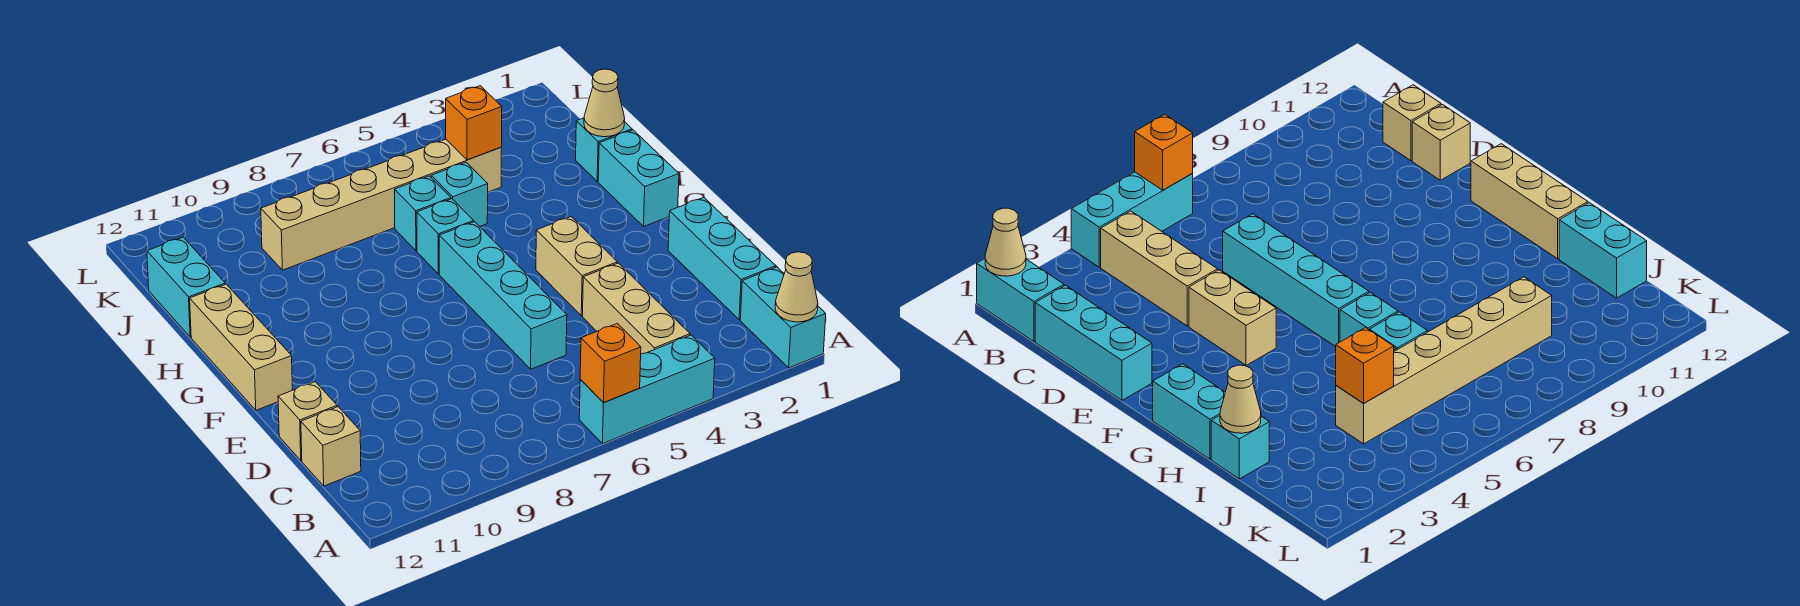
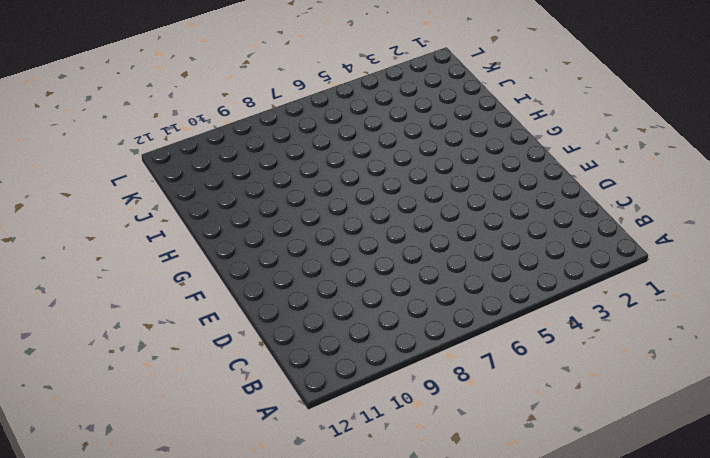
none -> cyan 1x2 brick [740,267,826,368]
none -> cyan 1x3 brick [579,335,715,444]
none -> tan 1x3 brick [583,263,690,354]

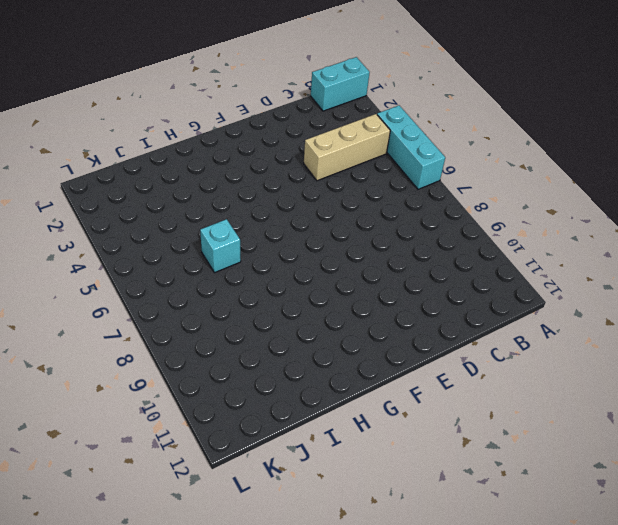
none -> cyan 1x3 brick [668,197,776,320]
none -> tan 1x1 brick [301,407,361,486]
none -> cyan 1x4 brick [439,222,567,369]

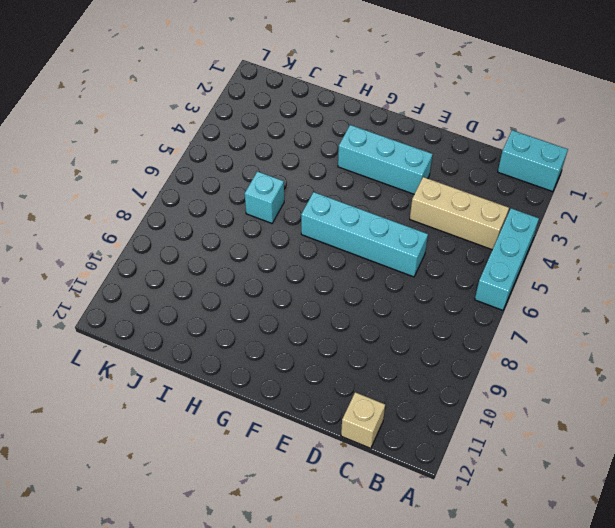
cyan 1x3 brick [338,125,433,194] -> cyan 1x3 brick moved to [668,197,776,320]
none -> tan 1x1 brick [278,382,337,460]
none -> tan 1x2 brick [536,217,617,316]
none -> tan 1x3 brick [190,284,292,410]

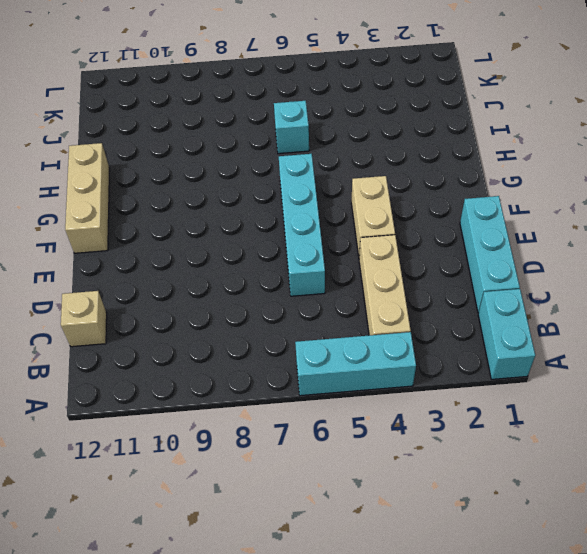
none -> tan 1x1 brick [278,382,337,460]
none -> cyan 1x2 brick [598,130,679,226]
none -> cyan 1x1 brick [417,199,474,274]

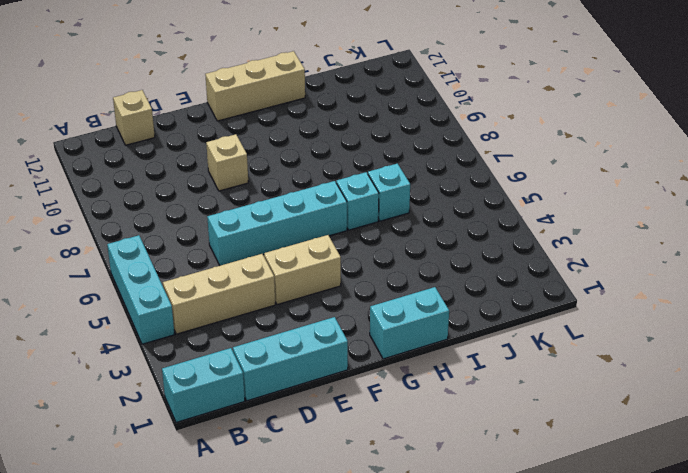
tan 1x1 brick [206,134,248,191] -> tan 1x1 brick moved to [278,382,337,460]
none -> cyan 1x1 brick [576,118,632,181]
none -> cyan 1x1 brick [431,162,488,226]
none -> cyan 1x2 brick [147,237,225,337]

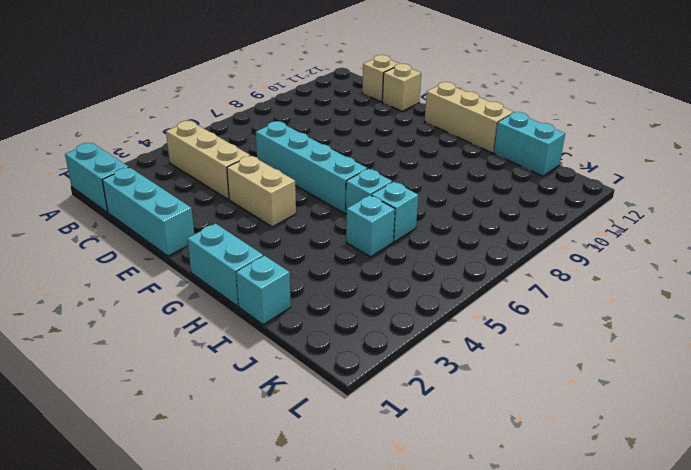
none -> cyan 1x3 brick [579,335,715,444]
none -> tan 1x6 brick [261,139,501,270]
none -> tan 1x1 cone [775,252,818,322]

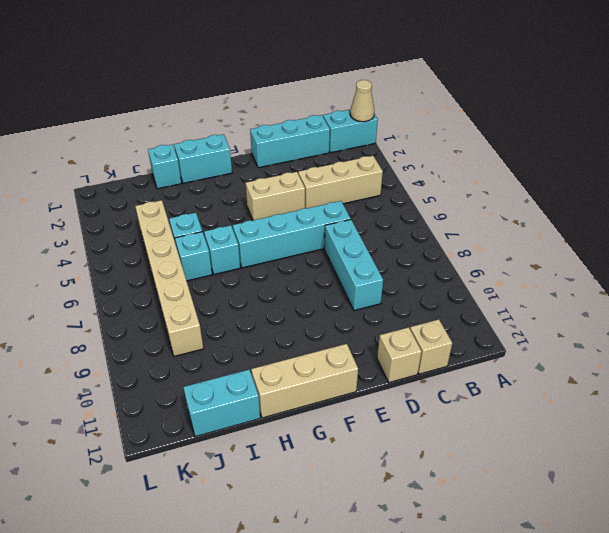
cyan 1x3 brick [324,219,383,311] -> cyan 1x3 brick moved to [579,335,715,444]
none -> orange 1x1 brick [580,323,641,403]
none -> tan 1x1 cone [584,69,625,137]
none -> orange 1x1 brick [446,86,502,160]

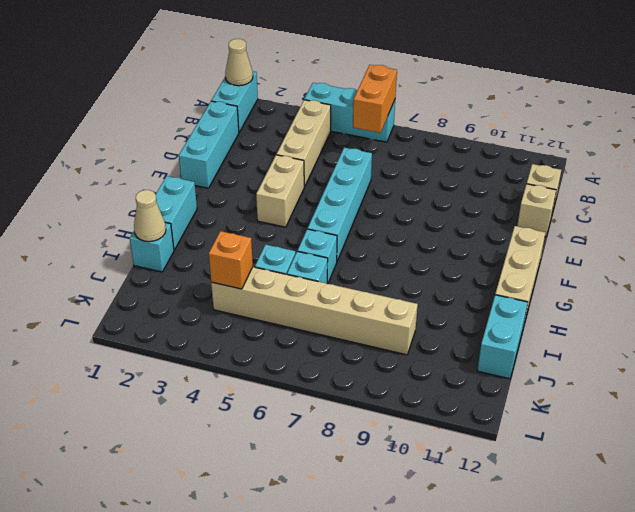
orange 1x2 brick [353,65,397,133] -> orange 1x1 brick [580,323,641,403]

